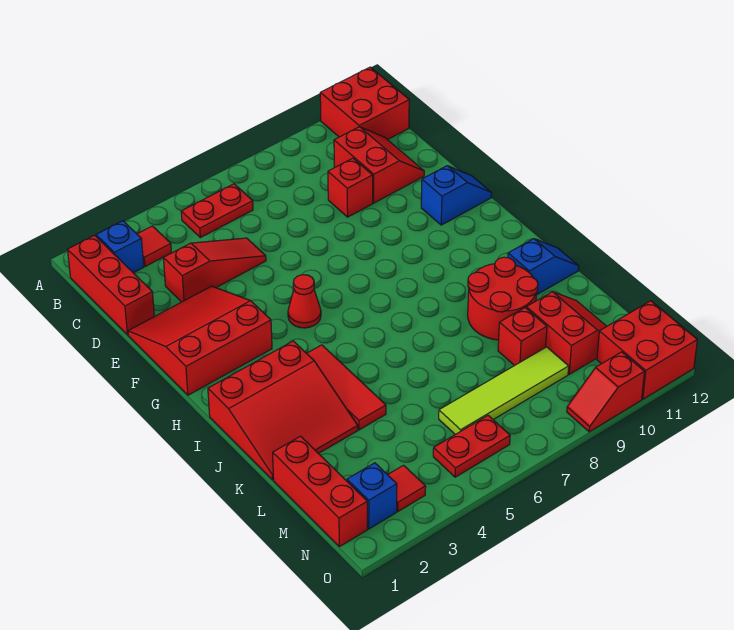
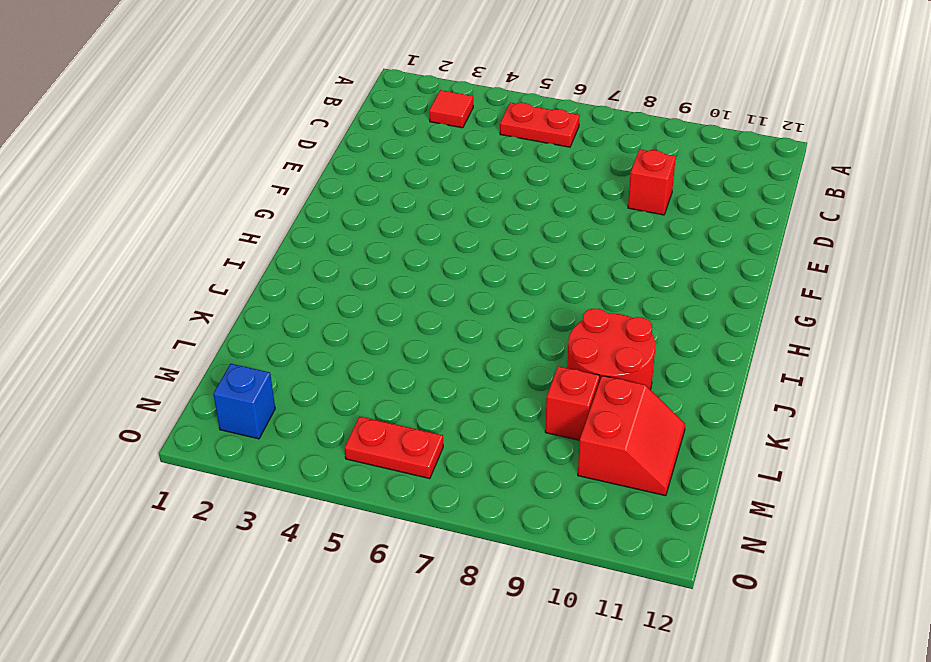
none -> red 2x2 brick [320,67,409,140]
none -> red 1x3 brick [68,235,154,335]
none -> blue 1x1 brick [96,221,144,273]

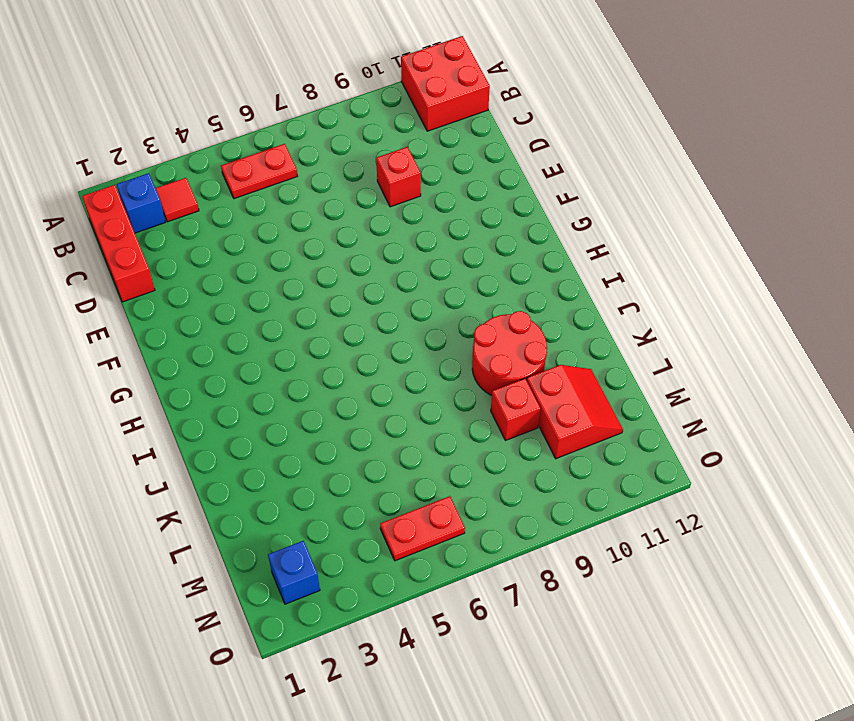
none -> red 2x2 slope [334,127,424,203]
none -> red 1x3 slope [163,238,266,302]
none -> red 3x3 slope [128,286,272,395]

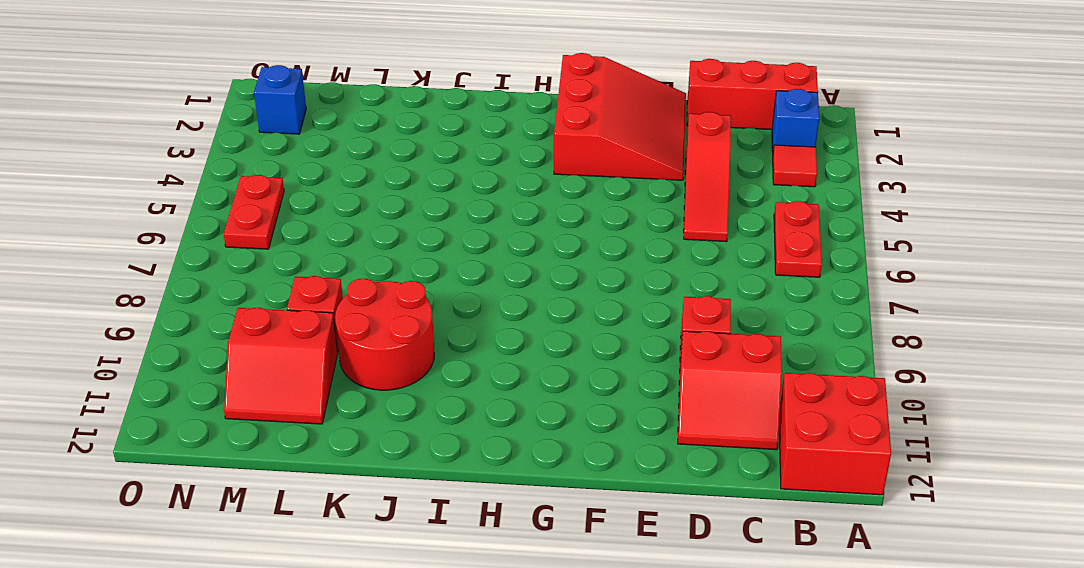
none -> blue 1x2 slope [421,166,492,225]
none -> red 1x1 cone [288,275,321,328]
none -> red 3x3 slope [208,341,358,480]

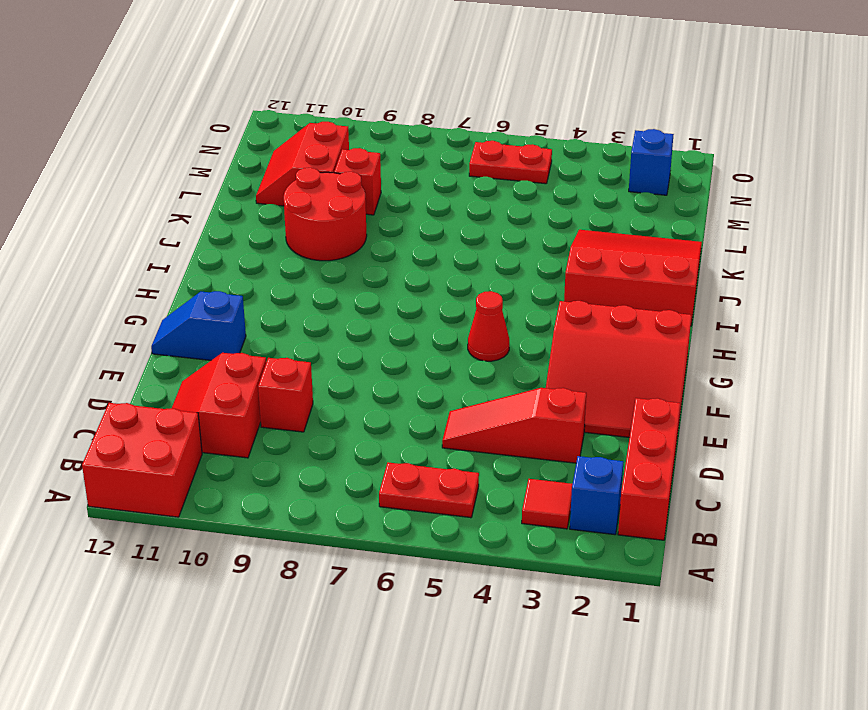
none -> red 1x3 tile [307,345,386,430]
none -> blue 1x2 slope [508,239,579,295]
none -> red 1x3 brick [273,436,367,547]

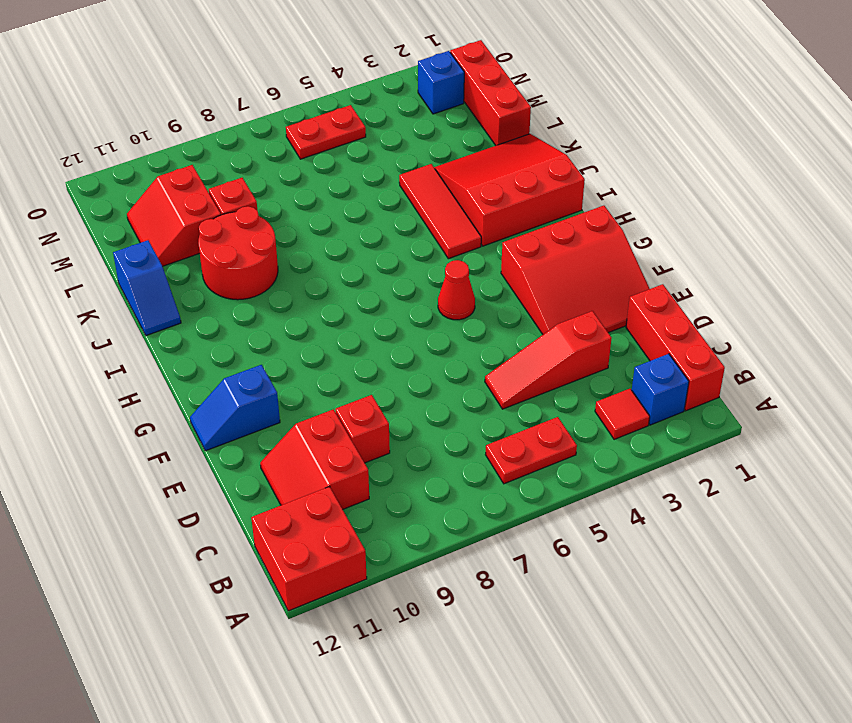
blue 1x2 slope [113,240,181,336] -> blue 1x2 slope turned to [508,239,579,295]
none -> lime 1x4 tile [439,347,569,435]
none -> red 1x1 tile [388,465,426,511]
none -> red 2x2 brick [597,301,697,399]

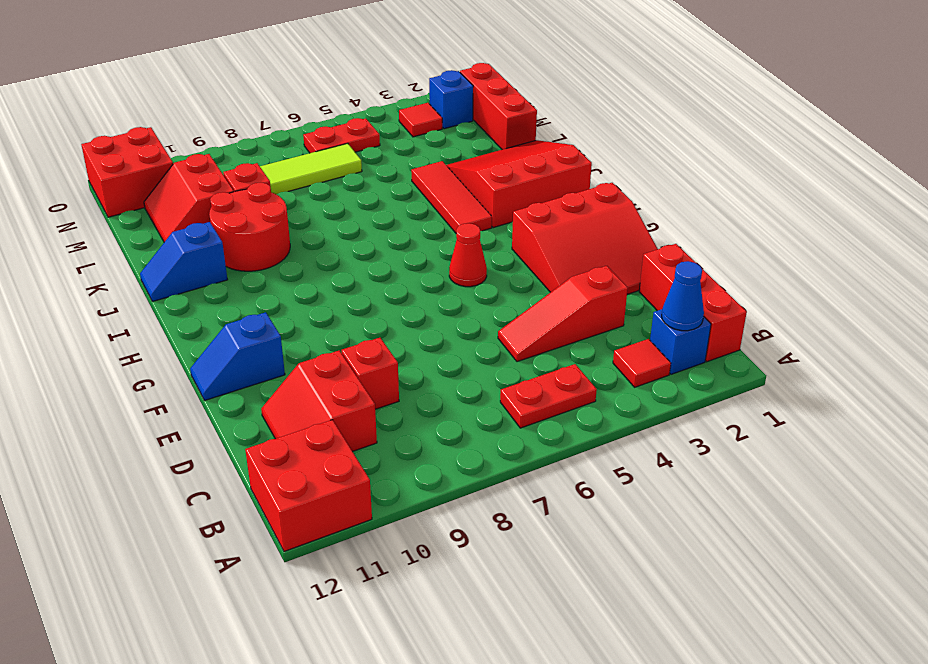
blue 1x1 cone [662,261,704,331] -> none
none -> red 1x2 slope [567,352,644,432]

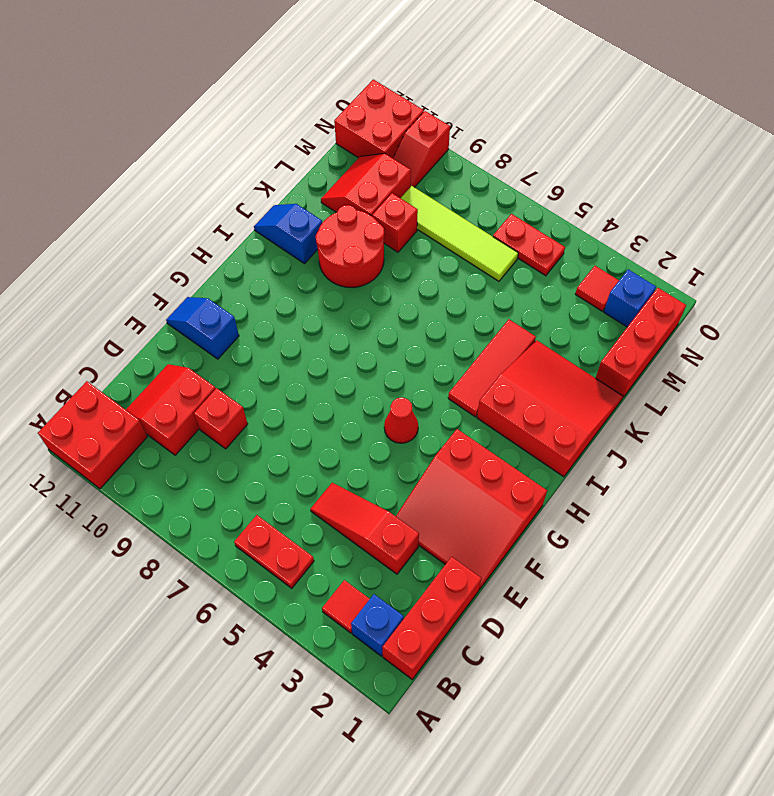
red 1x2 slope [393,111,450,187] -> red 1x2 slope turned to [567,352,644,432]

